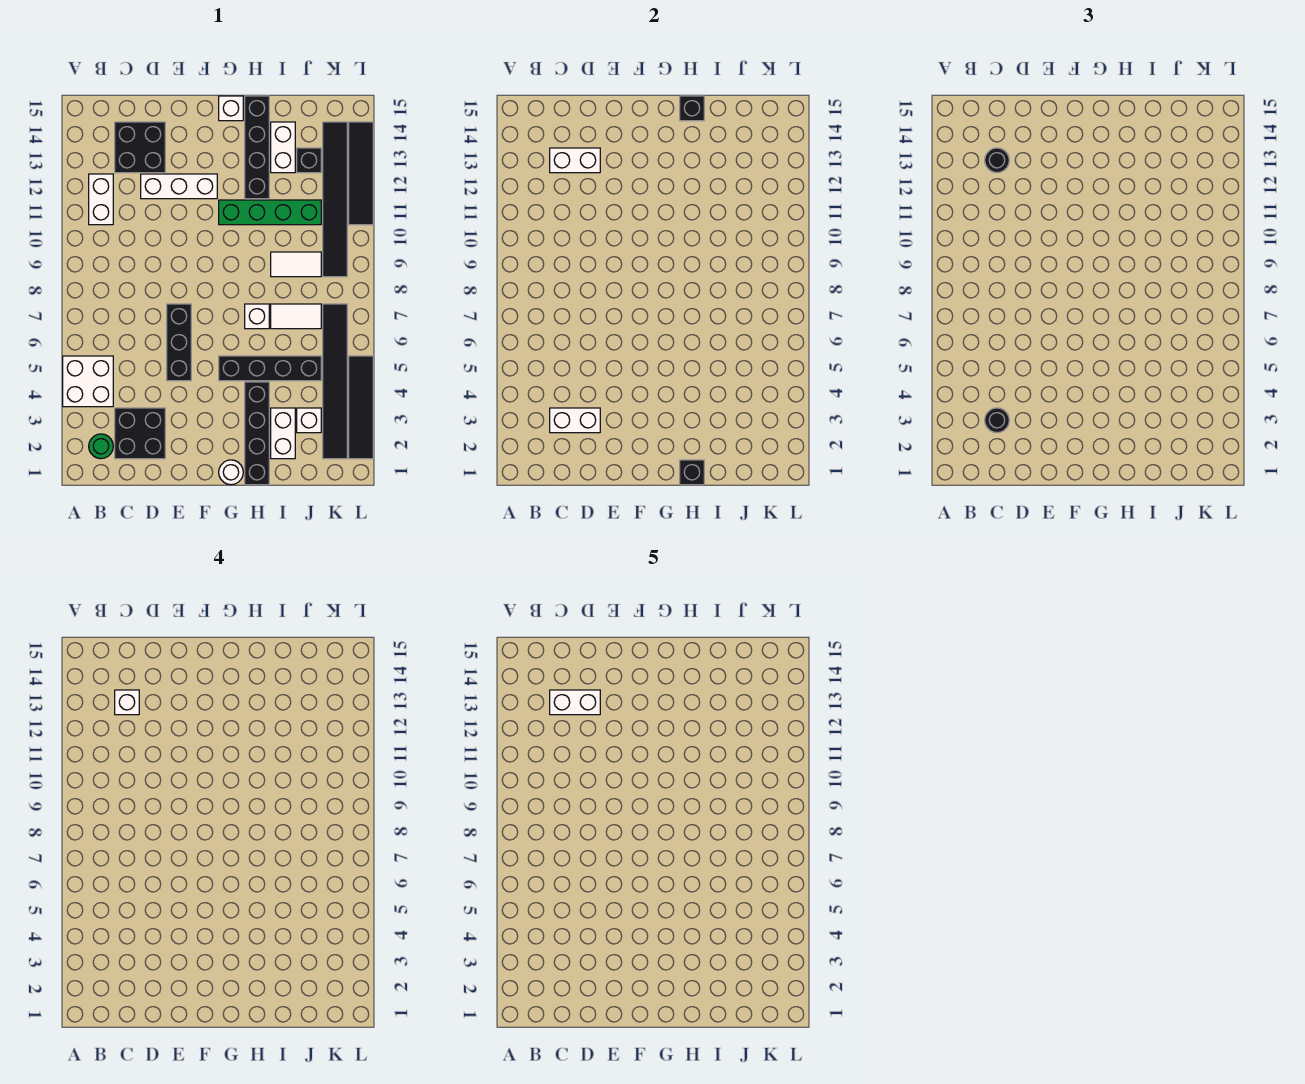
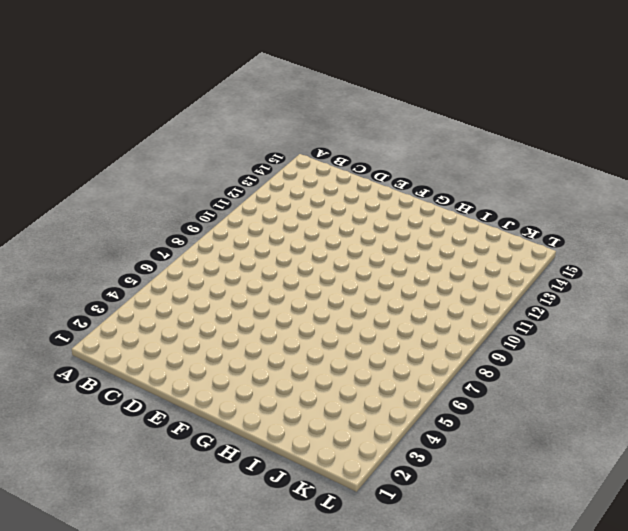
none -> white 2x2 brick [63,356,113,407]
none -> green 1x1 round brick [89,434,113,459]
none -> white 1x2 brick [89,174,113,225]
none -> black 2x2 brick [115,408,165,459]

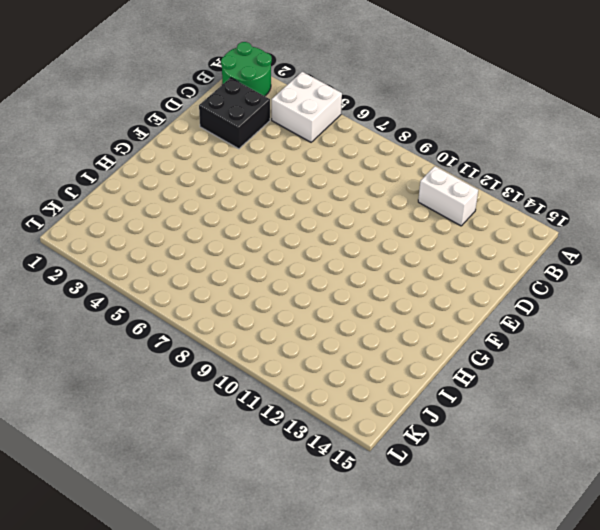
green 2x2 round brick [221,42,272,96] -> green 1x1 round brick [89,434,113,459]
none -> black 2x2 brick [115,122,165,173]
none -> white 1x3 brick [141,174,217,199]
none -> black 1x3 brick [167,304,191,381]
none -> white 1x1 round brick [219,460,243,485]

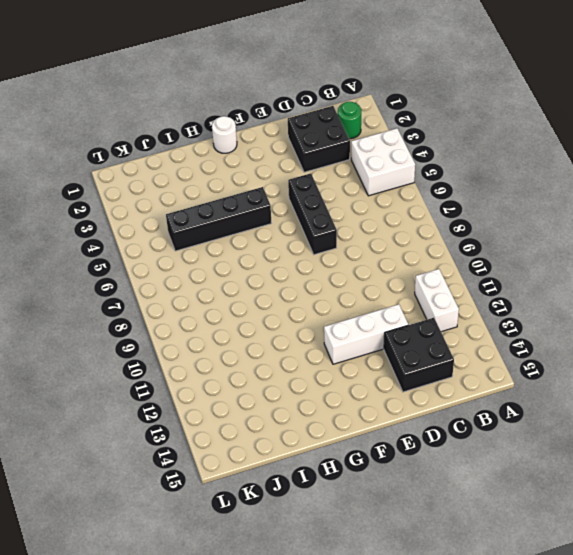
none -> green 1x4 brick [219,200,321,225]
none -> white 1x1 brick [219,96,243,121]
none -> black 1x4 brick [245,382,269,485]
none -> white 1x1 brick [245,304,269,329]

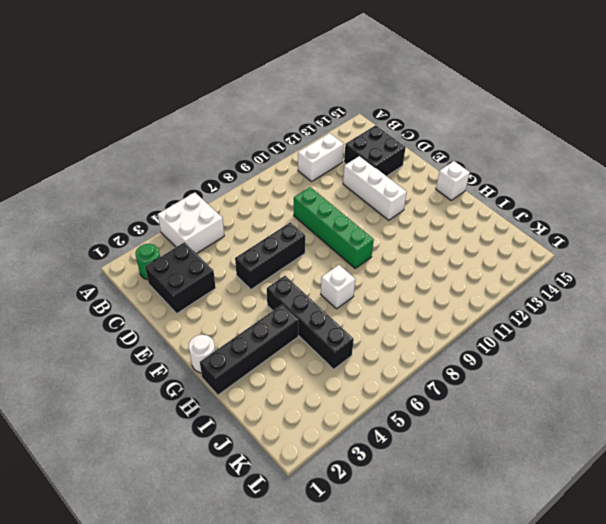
green 1x4 brick [294,187,374,268] -> green 1x4 brick moved to [219,200,321,225]
none -> black 1x4 brick [245,96,269,199]
none -> white 1x2 brick [271,408,295,459]
none -> white 1x2 tile [271,304,321,329]
none -> white 1x2 tile [271,252,321,277]

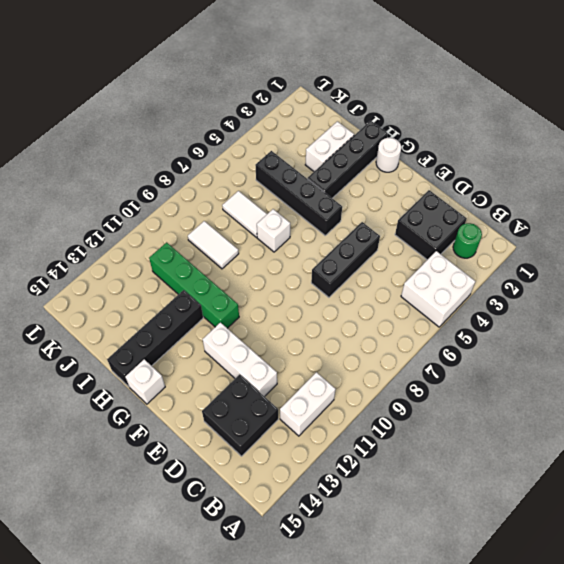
none -> white 1x2 brick [271,122,295,173]
none -> white 1x1 brick [297,408,321,433]
none -> black 1x1 brick [297,148,321,173]
none -> black 1x6 tile [323,304,347,459]

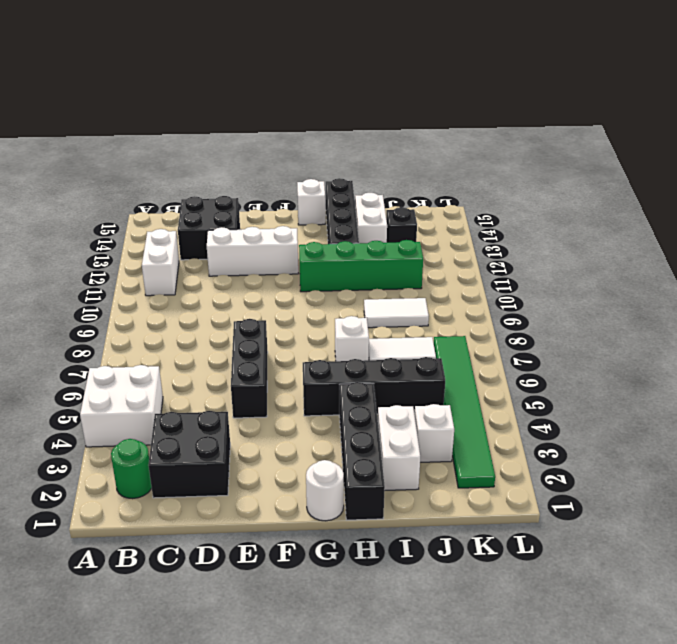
green 1x6 tile [434,336,495,488] -> black 1x6 tile [323,304,347,459]
none -> black 1x6 tile [323,122,347,277]
none -> black 1x4 tile [349,356,373,459]
none -> black 1x4 tile [349,122,373,225]
none -> white 1x2 brick [550,408,600,433]

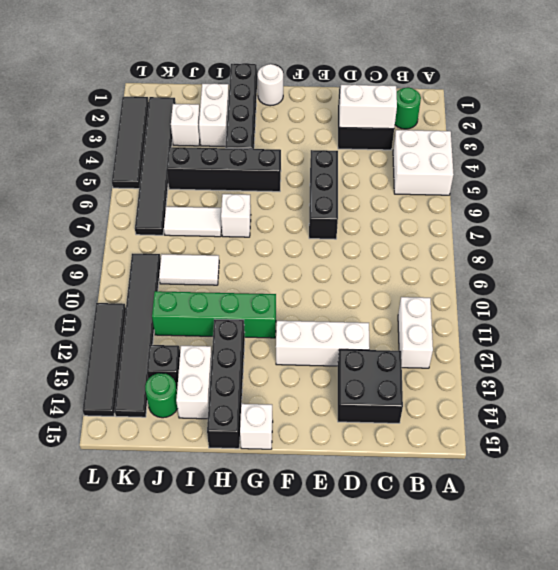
green 1x1 round brick [145,373,178,418] -> none
none -> white 1x2 brick [550,148,600,173]
none -> black 1x1 brick [680,460,704,485]
none -> black 1x1 brick [680,96,704,121]
none -> black 1x1 round brick [985,408,1009,433]

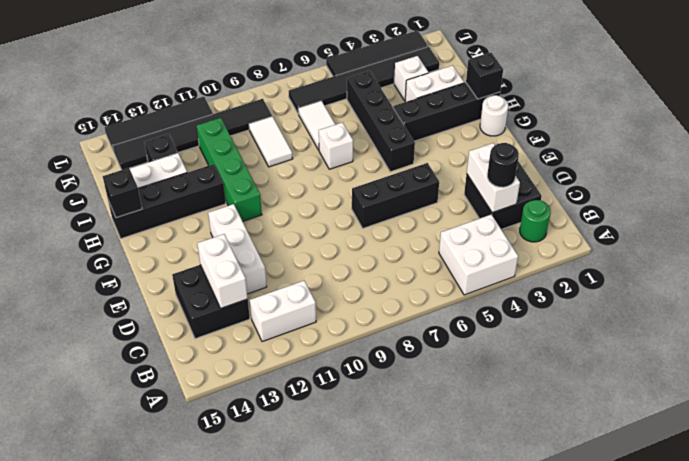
none -> white 1x1 brick [219,96,243,121]
none -> black 1x1 round brick [985,148,1009,173]
none -> white 1x1 brick [115,690,139,715]
none -> white 1x2 brick [550,690,600,715]

